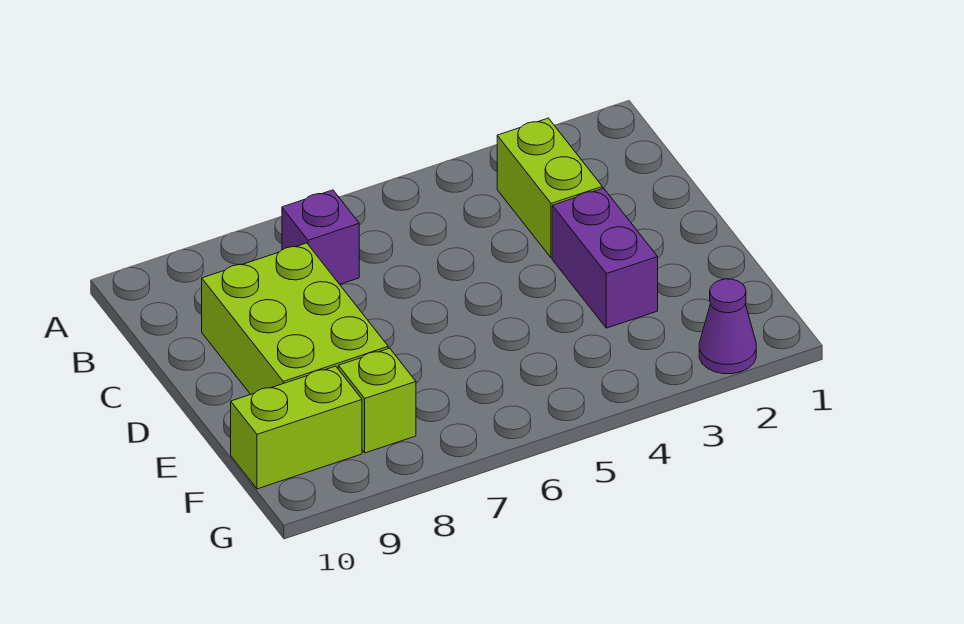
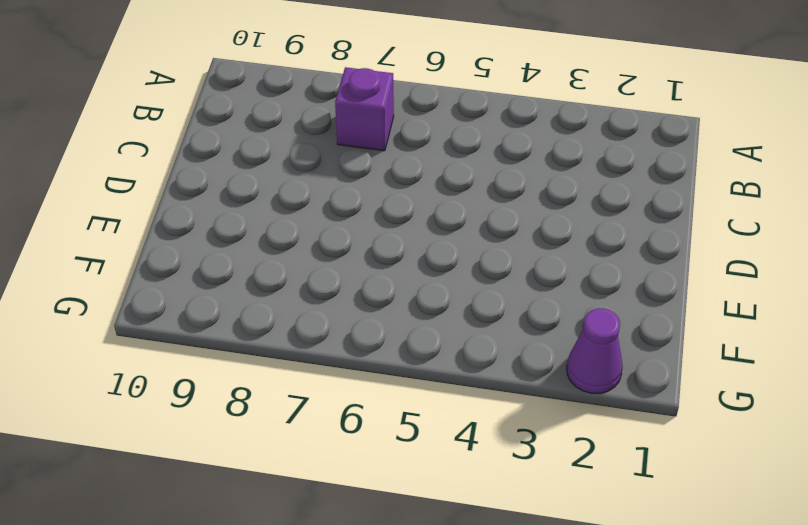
none -> lime 1x2 brick [497,118,602,258]
none -> lime 2x3 brick [202,243,388,394]

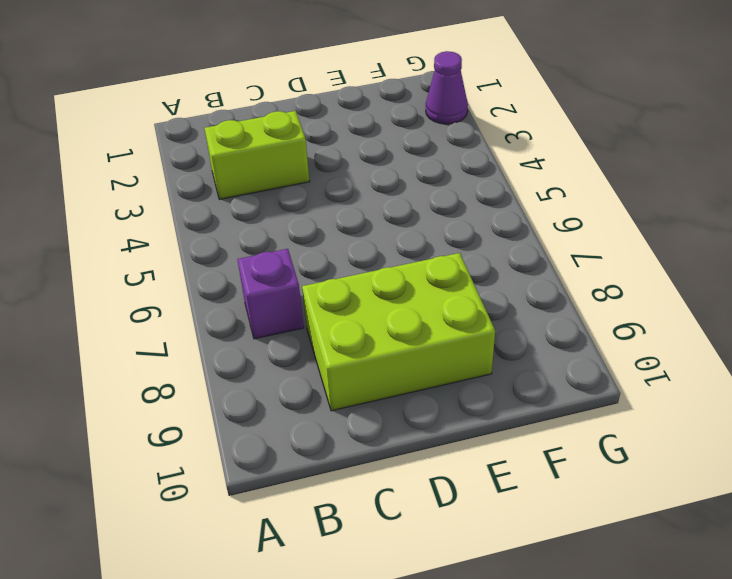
none -> purple 1x2 brick [552,188,658,328]
none -> lime 1x1 brick [338,348,416,453]

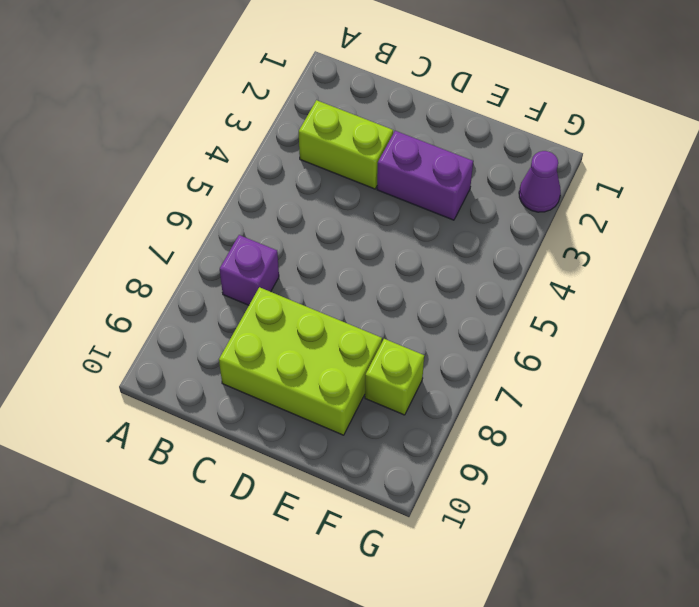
none -> lime 1x2 brick [231,366,362,489]

